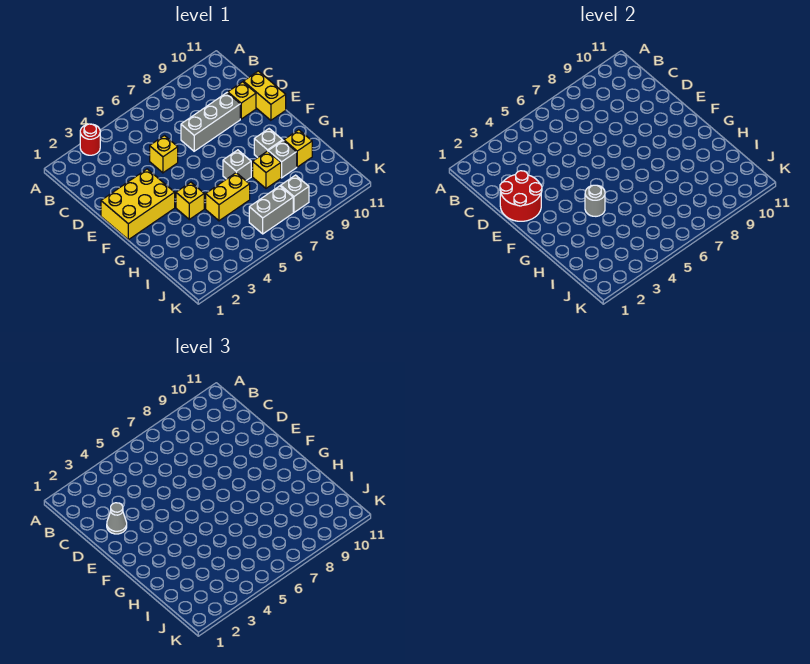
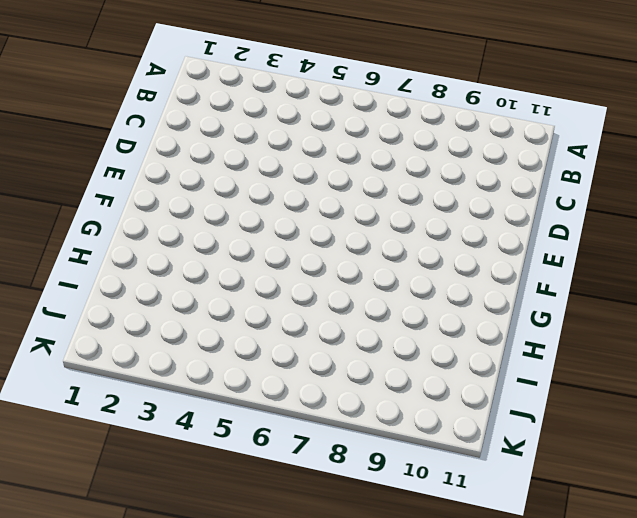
none -> red 1x1 round brick [80,124,100,155]
none -> yellow 1x1 brick [150,136,178,173]
none -> grey 1x3 brick [181,93,240,151]

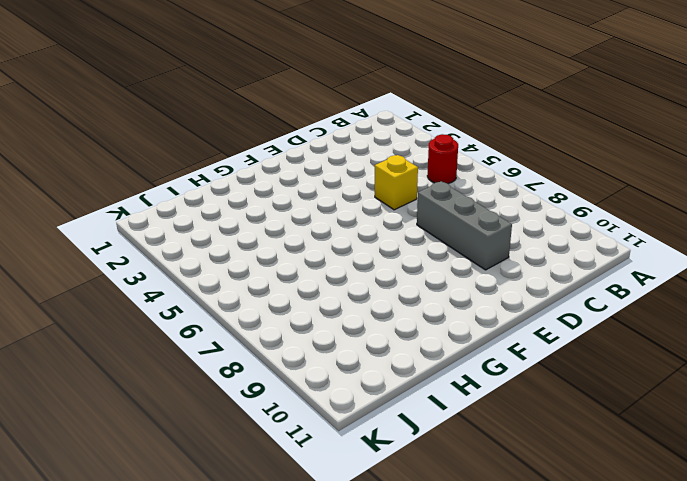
red 1x1 round brick [427,134,458,184] -> red 1x1 round brick moved to [80,124,100,155]
none -> yellow 1x1 brick [228,82,256,119]
none -> yellow 1x2 brick [243,71,286,120]
none -> yellow 2x3 brick [101,169,175,240]

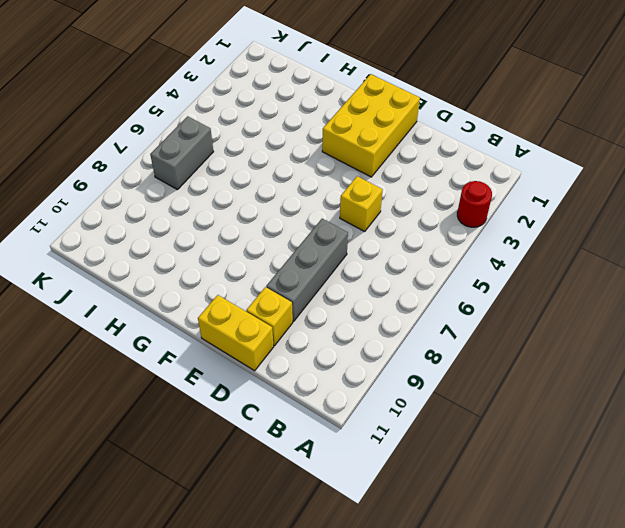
none -> yellow 1x1 brick [176,182,204,219]
none -> grey 1x1 brick [223,150,251,181]
none -> grey 1x1 brick [254,129,282,157]

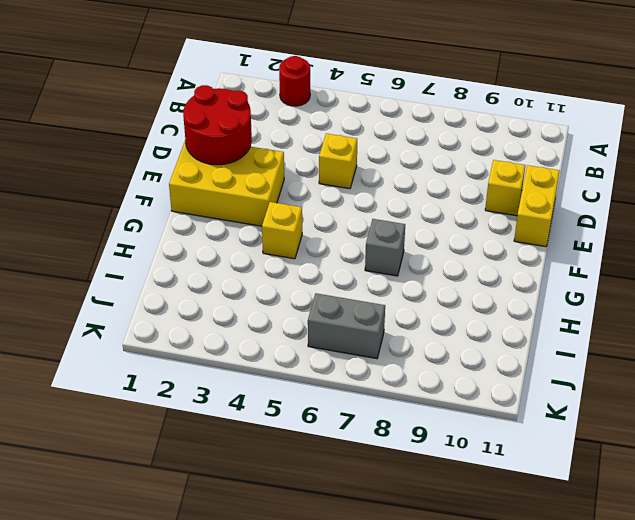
none -> grey 1x3 brick [181,93,240,151]
none -> grey 1x1 brick [254,129,282,157]
none -> yellow 1x2 brick [206,173,250,221]

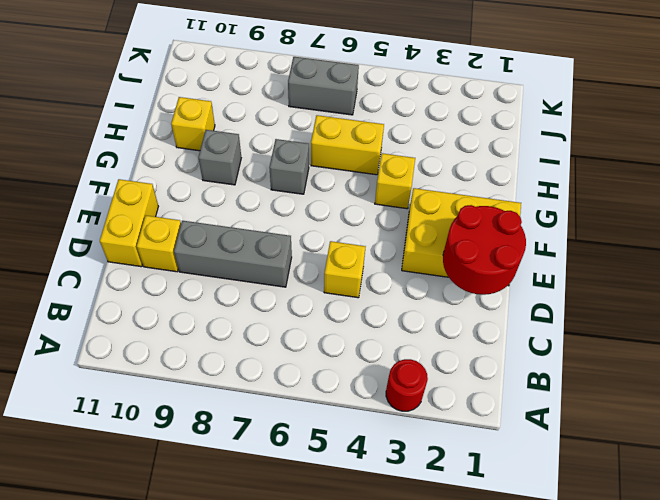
none -> yellow 1x1 brick [253,151,281,188]
none -> grey 1x1 brick [268,141,297,178]
none -> grey 1x1 brick [281,175,309,212]

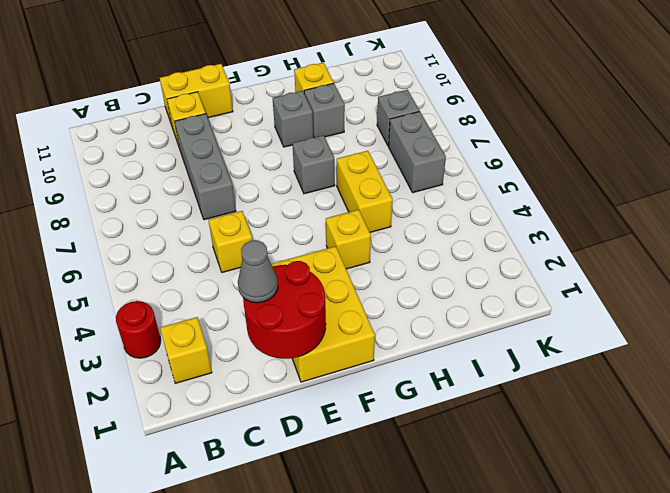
yellow 1x1 brick [160,317,212,383] -> yellow 1x1 brick moved to [253,151,281,188]
none -> grey 1x1 round brick [585,185,605,216]

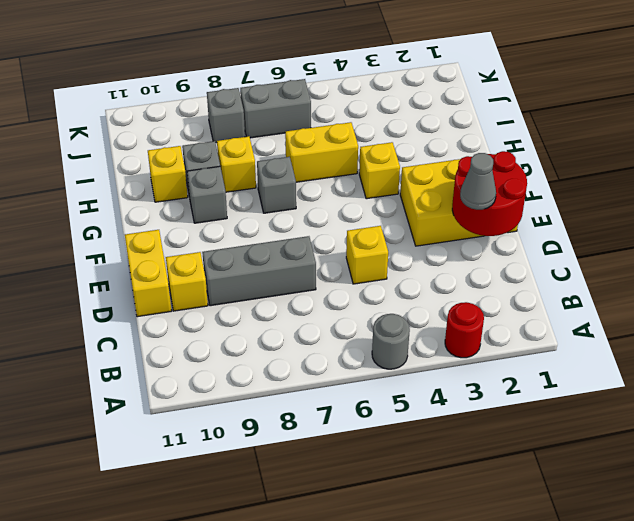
grey 1x1 round brick [372,314,410,369] -> grey 1x1 round brick moved to [585,185,605,216]

